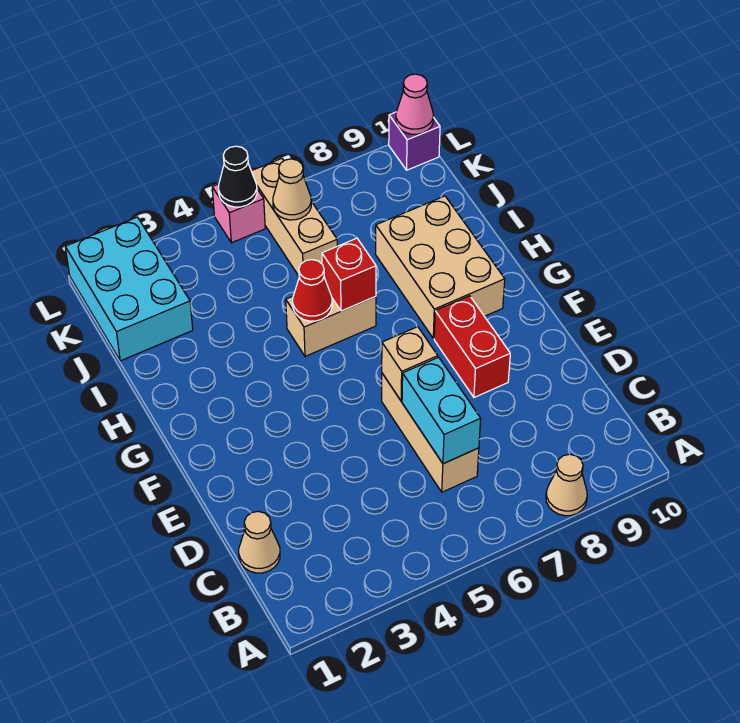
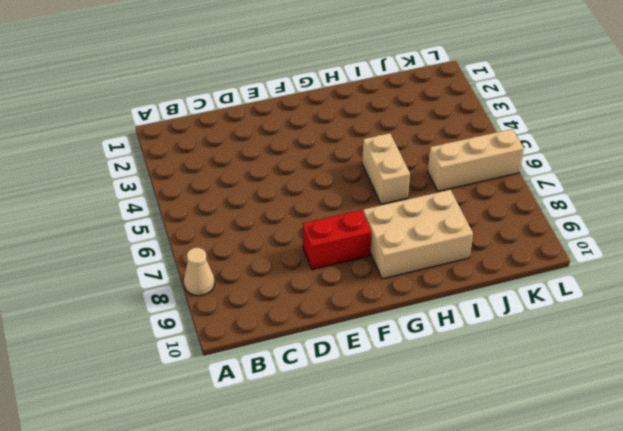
none -> tan 1x1 cone [239,511,280,573]
none -> tan 1x3 brick [382,373,479,492]
none -> cyan 2x3 brick [65,217,193,361]

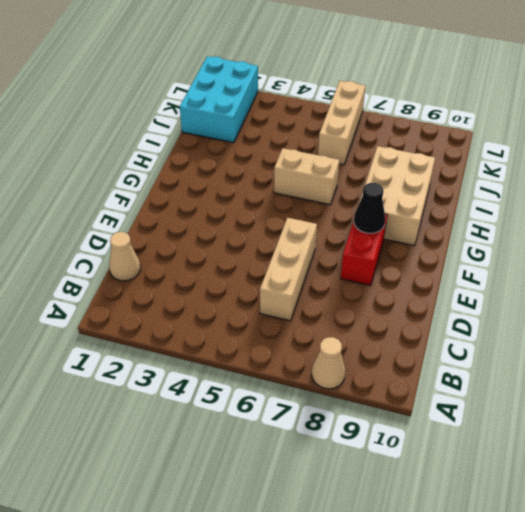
black 1x1 cone [354,183,385,233] -> black 1x1 cone moved to [219,146,257,207]
none -> pink 1x1 brick [212,184,265,243]
none -> purple 1x1 brick [389,112,440,170]
none -> cyan 1x2 brick [402,357,481,464]

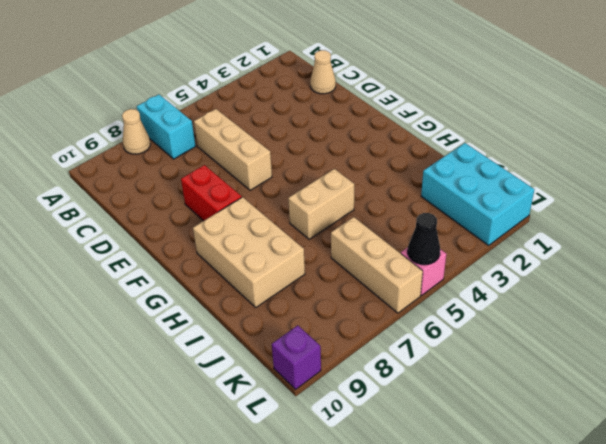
cyan 1x2 brick [137,94,196,159] -> cyan 1x2 brick moved to [402,357,481,464]
none -> tan 1x1 brick [382,327,438,401]
none -> red 1x1 cone [293,260,332,321]
none -> red 1x1 brick [322,238,376,311]

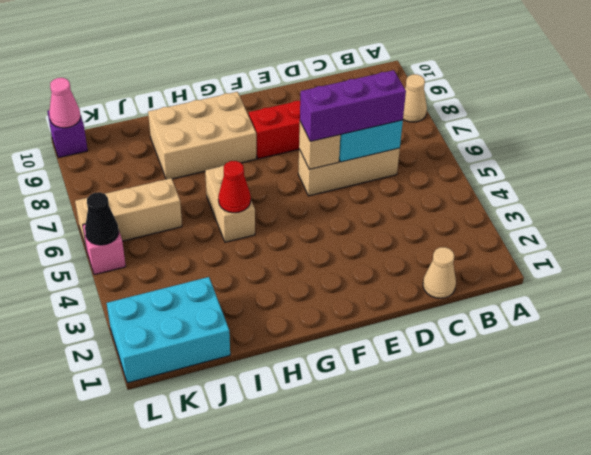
purple 1x3 brick [300,70,406,141] -> none
none -> red 1x1 brick [322,238,376,311]
none -> tan 1x1 cone [273,159,311,220]

